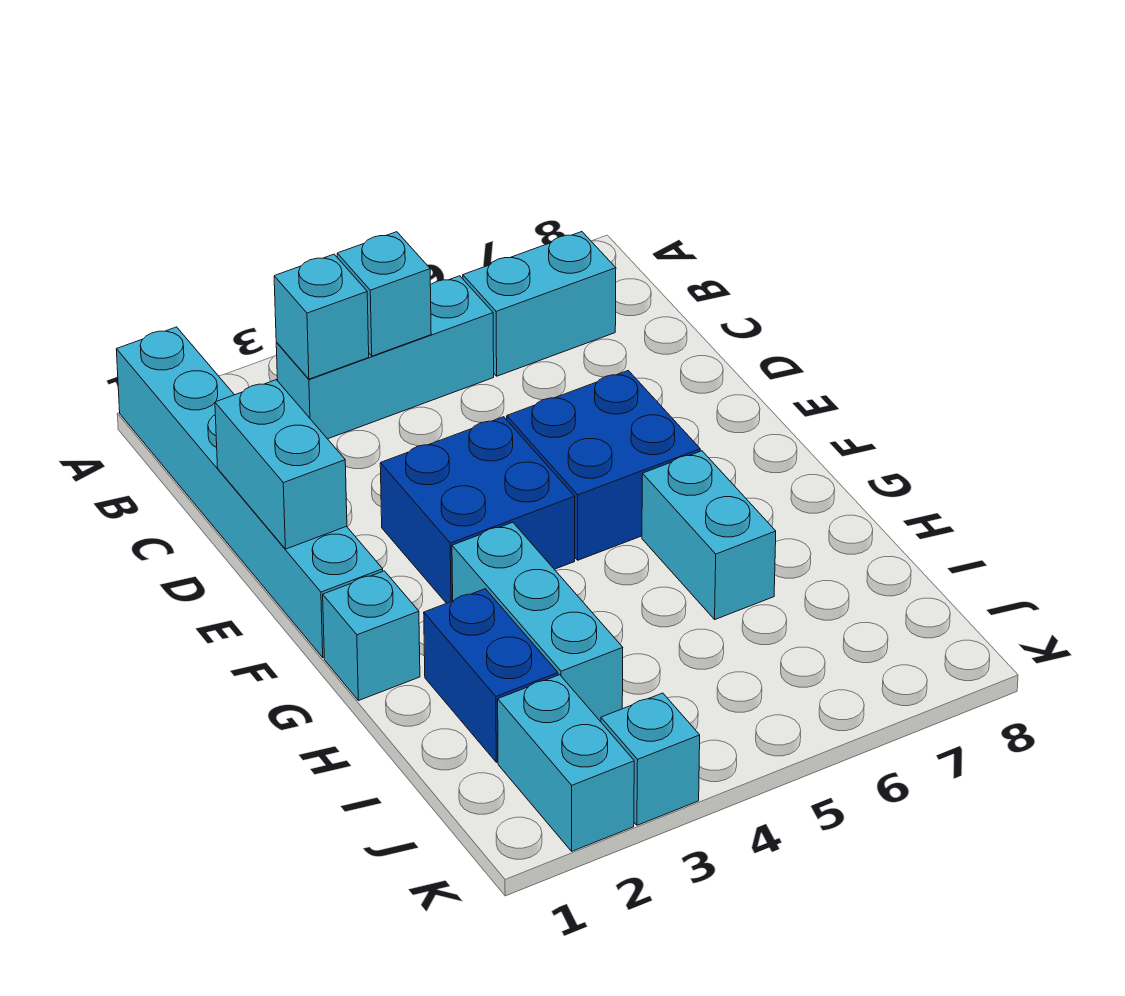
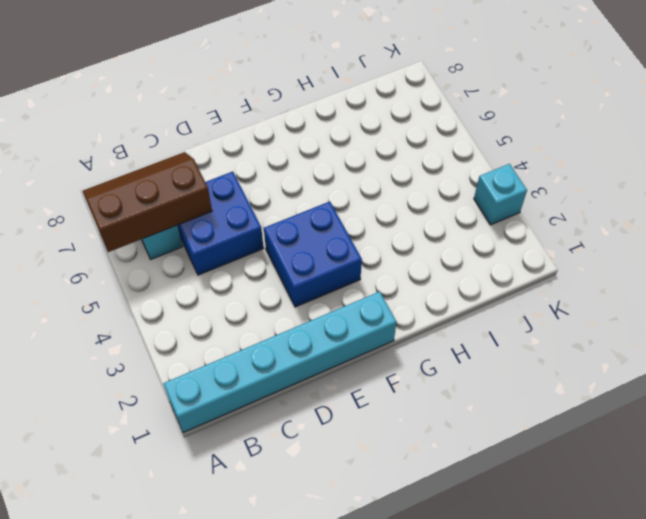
brown 2x3 slope [83,152,212,252] -> none
blue 2x2 brick [178,172,264,275] -> blue 2x2 brick moved to [507,371,700,560]
none -> cyan 1x3 brick [276,276,494,439]
none -> cyan 1x1 brick [323,571,420,701]
none -> cyan 1x3 brick [452,522,623,722]

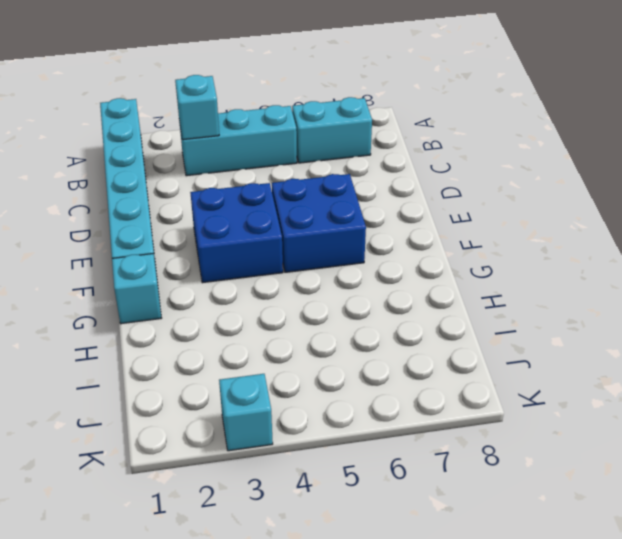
none -> cyan 1x3 brick [452,522,623,722]
none -> cyan 1x2 brick [642,451,776,619]
none -> blue 1x2 brick [424,589,558,762]

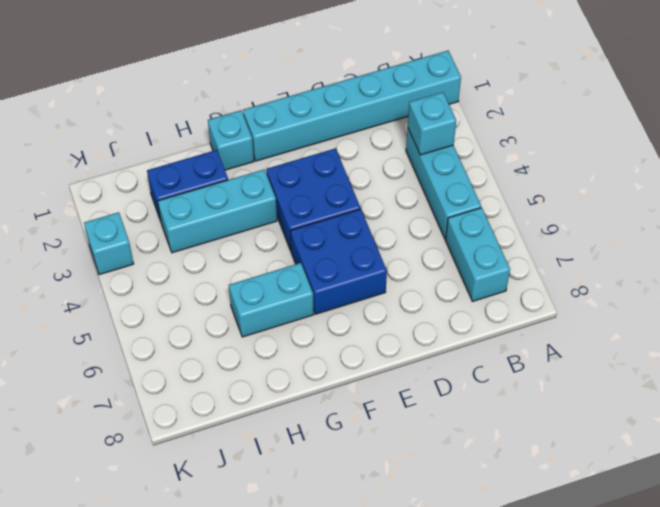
none -> cyan 1x2 brick [498,675,634,851]
none -> cyan 1x1 brick [337,232,431,356]
none -> cyan 1x2 brick [215,380,347,549]

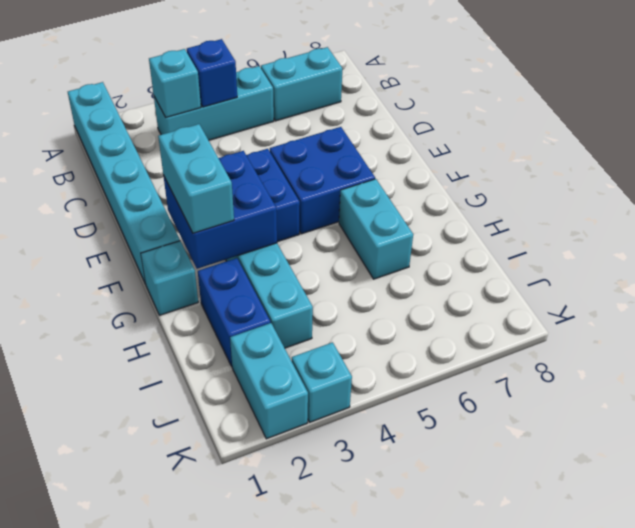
blue 1x1 brick [187,39,237,107] -> cyan 1x1 brick [337,232,431,356]
blue 2x2 brick [163,151,277,269] -> none
cyan 1x2 brick [158,124,234,233] -> cyan 1x2 brick moved to [215,380,347,549]

